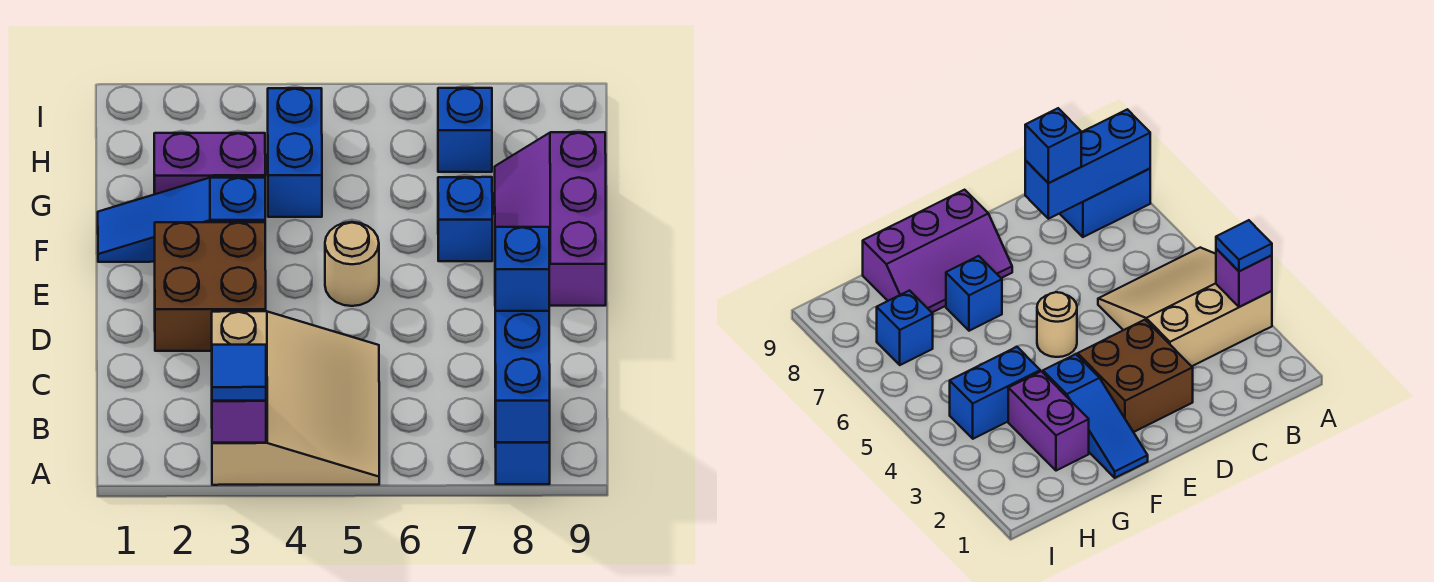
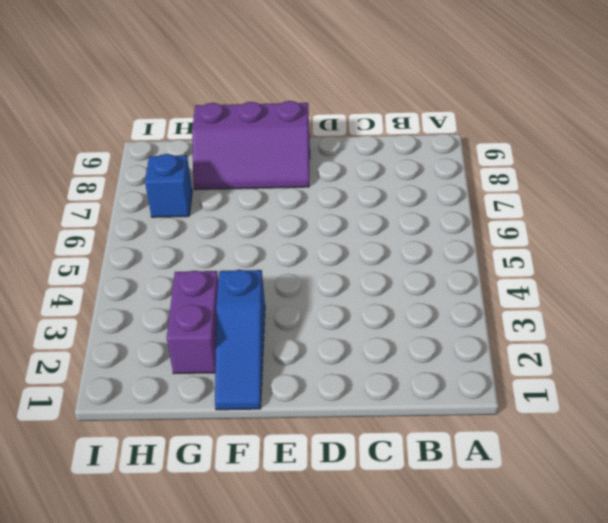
none -> tan 3x3 slope [212,311,379,485]
none -> blue 1x2 brick [495,406,550,484]
none -> brown 2x2 brick [155,222,266,351]

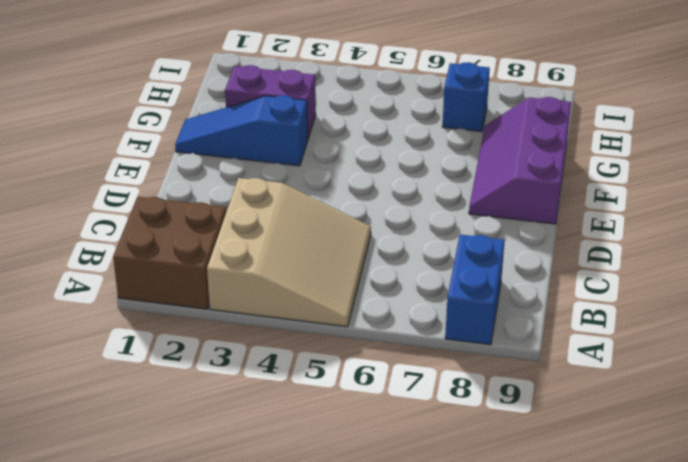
brown 2x2 brick [113,197,226,309] -> brown 2x2 brick moved to [155,222,266,351]
none -> tan 1x1 round brick [325,222,379,306]
none -> blue 1x1 brick [438,177,492,261]
none -> blue 1x2 brick [268,88,322,217]

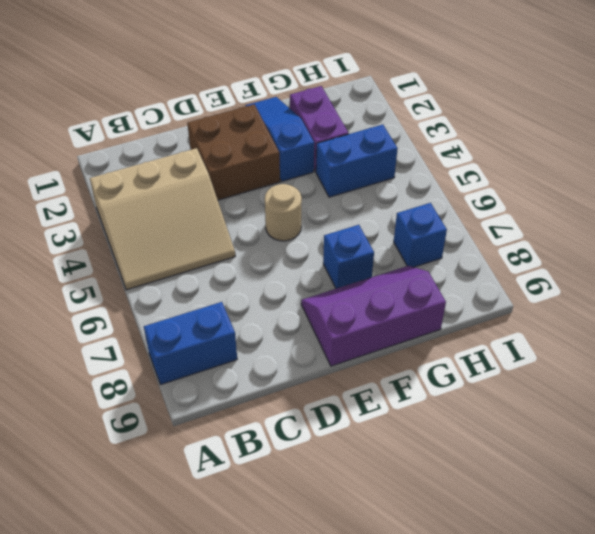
none -> purple 1x1 brick [212,401,266,443]
none -> blue 1x3 brick [495,311,550,442]
none -> blue 1x1 tile [212,345,266,401]

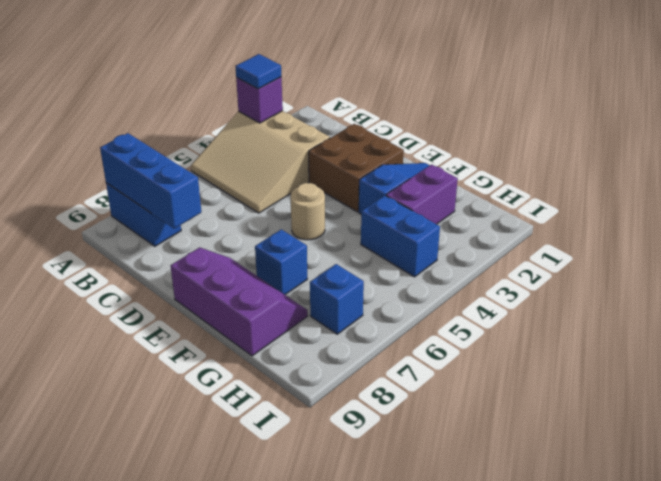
none -> blue 1x1 brick [495,227,549,311]

